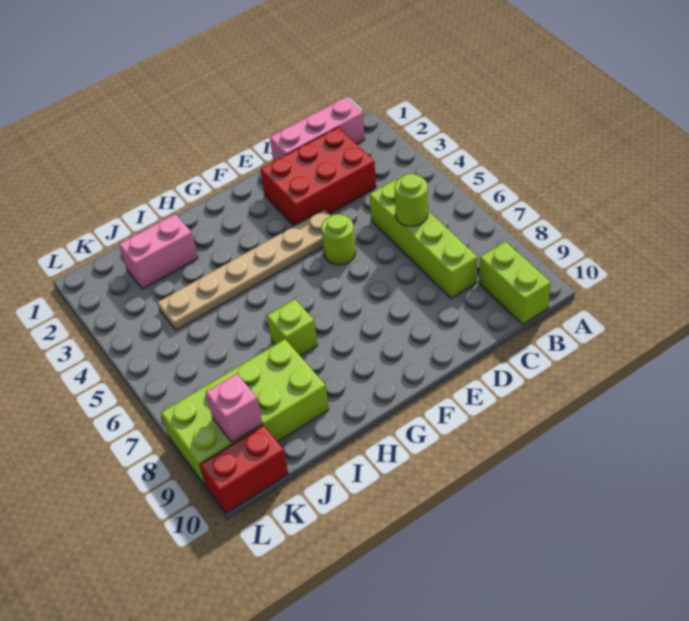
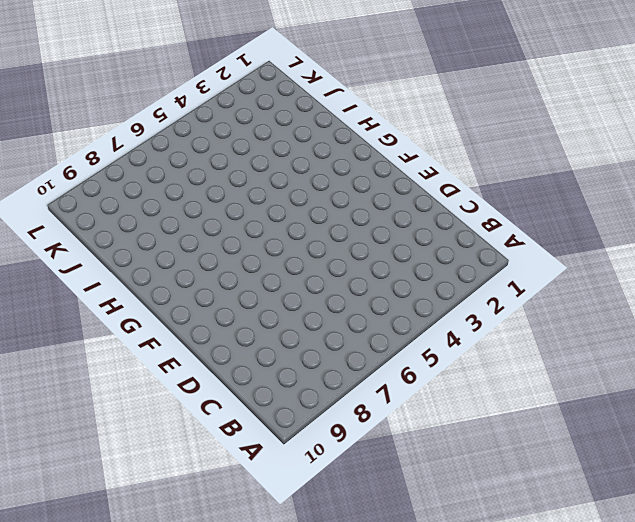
none -> pink 1x3 brick [270,97,365,162]
none -> lime 1x2 brick [479,242,551,324]
none -> red 2x3 brick [260,127,376,226]

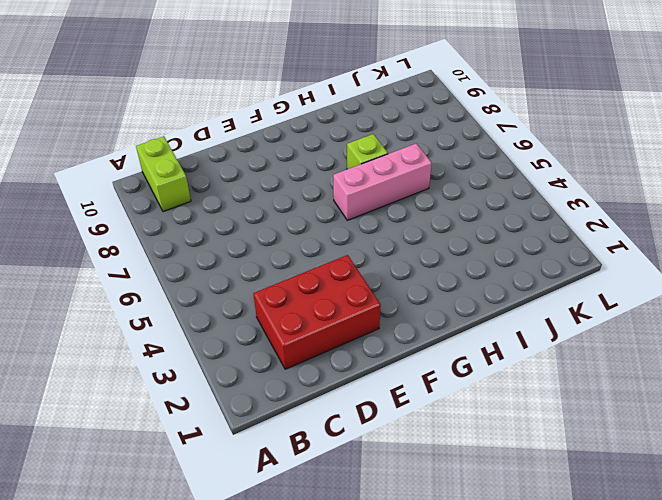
pink 1x3 brick [333,144,432,220] -> pink 1x3 brick moved to [270,97,365,162]
none -> lime 1x4 brick [370,180,478,299]
none -> tan 1x6 plate [157,210,330,330]
none -> lime 1x1 round brick [321,214,356,265]

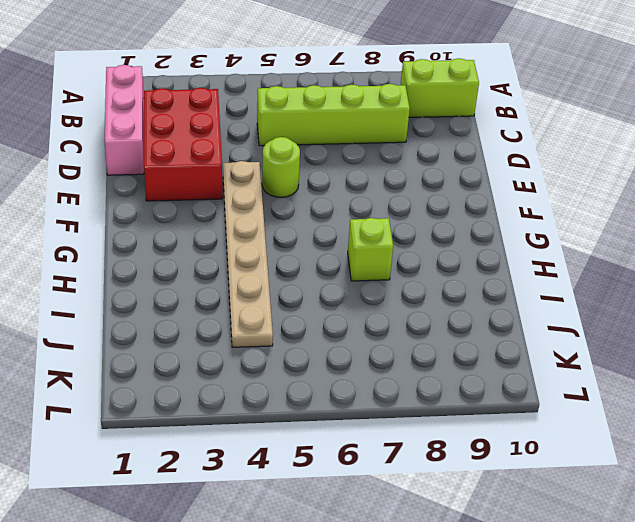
none -> pink 1x2 brick [119,214,198,289]
none -> lime 2x4 brick [161,339,329,486]
none -> red 1x2 brick [200,425,288,513]

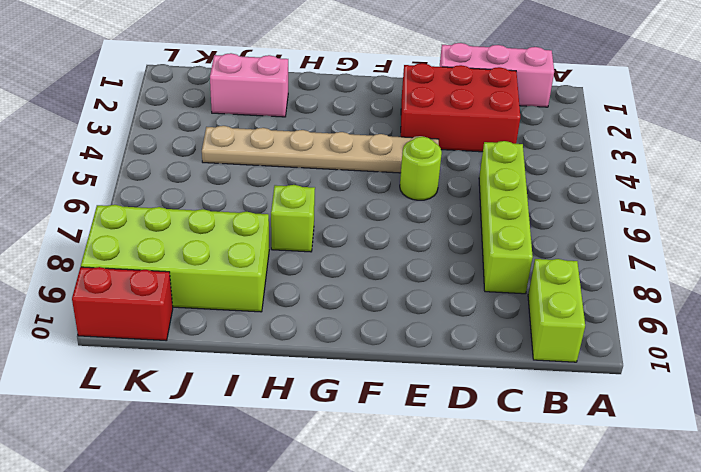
none -> lime 1x1 round brick [394,174,428,226]
none -> pink 1x1 brick [206,374,262,442]

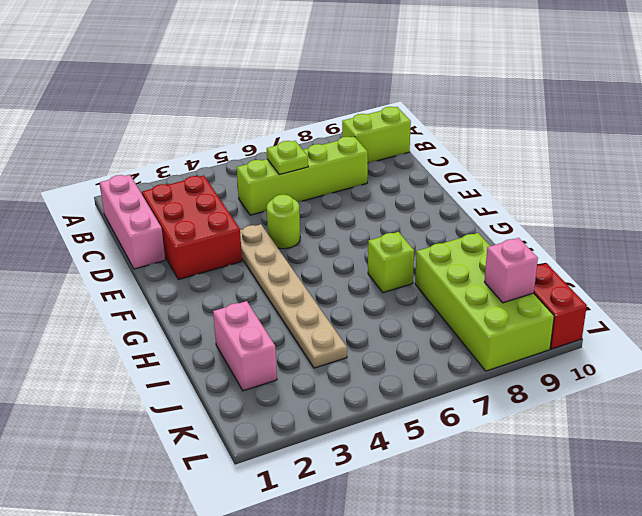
lime 1x1 plate [267,141,308,175] -> lime 1x1 round brick [394,174,428,226]

